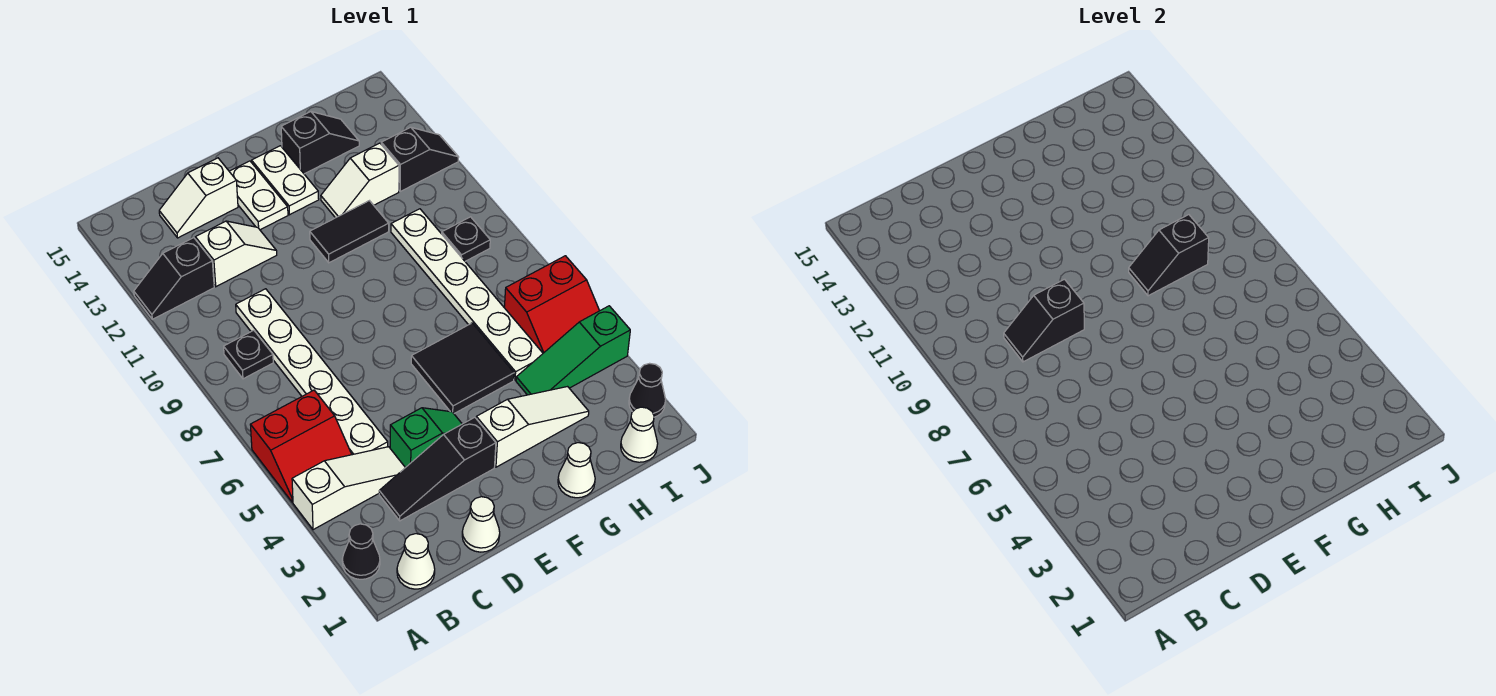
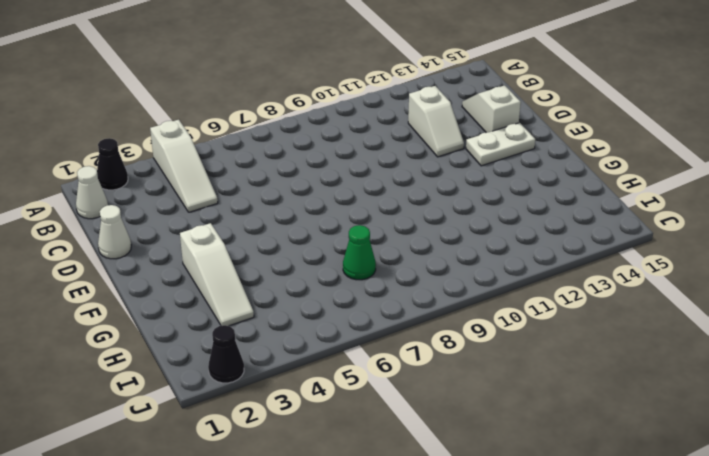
green 1x1 cone [343,225,376,280] -> white 1x6 plate [391,209,543,380]
none -> red 2x2 slope [250,390,352,502]
none -> black 1x2 slope [134,238,214,319]
none -> black 1x1 plate [224,330,273,379]

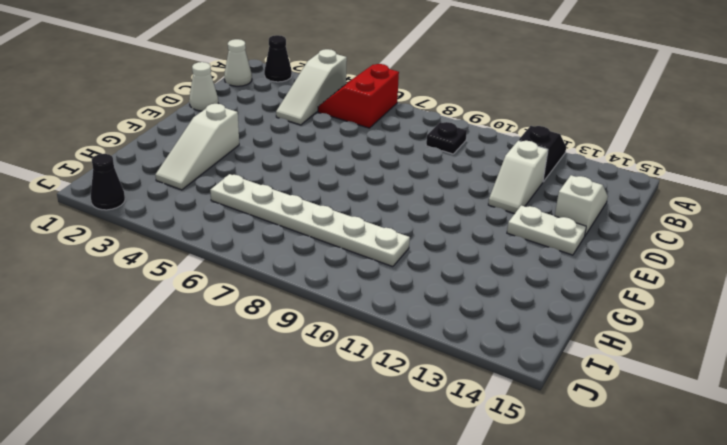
none -> black 1x3 slope [379,417,496,521]
none -> white 1x6 plate [236,289,388,455]
none -> green 1x2 slope [390,408,462,468]

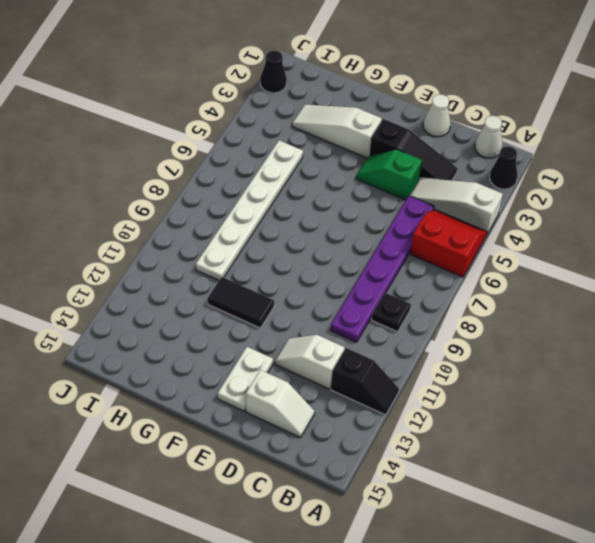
purple 1x6 plate [331,196,434,342] -> white 1x6 plate [236,289,388,455]
none -> black 2x2 tile [411,323,514,413]
none -> white 1x2 plate [252,146,319,215]
none -> white 1x1 cone [558,443,595,498]

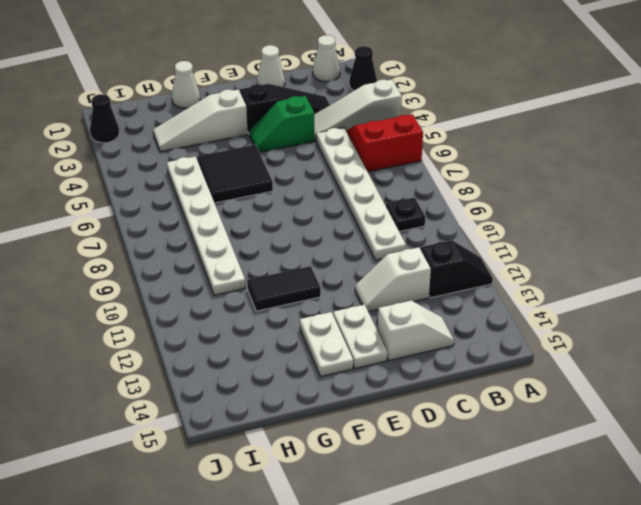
none -> white 1x2 slope [321,143,399,218]
none -> black 1x2 slope [281,112,359,174]
none -> green 1x3 slope [516,306,630,395]

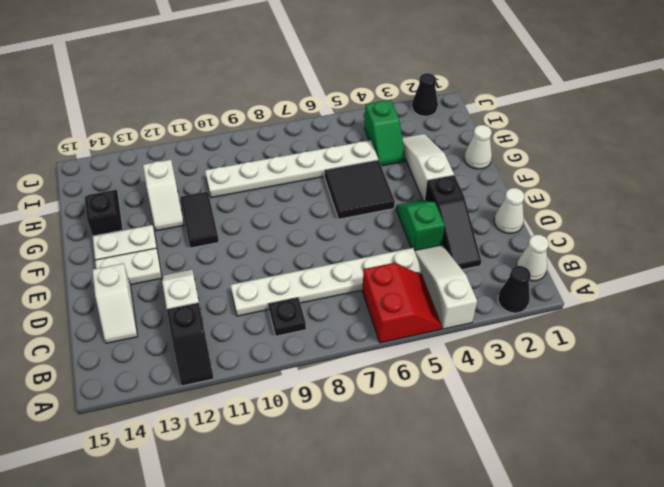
green 1x2 slope [364,100,405,166] -> green 1x3 slope [516,306,630,395]
none -> white 1x1 cone [621,407,658,462]
none -> red 2x2 slope [504,256,599,353]
none -> black 1x1 plate [442,217,490,261]

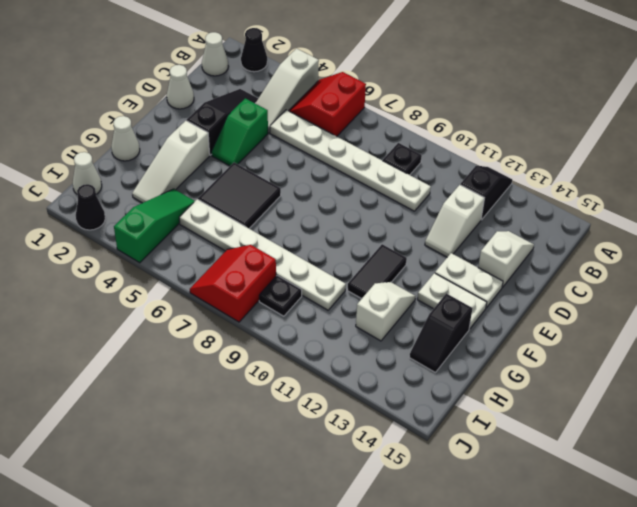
red 2x2 slope [190,245,276,322] -> red 2x2 slope moved to [504,256,599,353]
none -> black 1x2 slope [381,127,459,191]
none -> black 1x2 slope [1004,279,1084,362]
none -> black 1x2 slope [1129,215,1209,296]

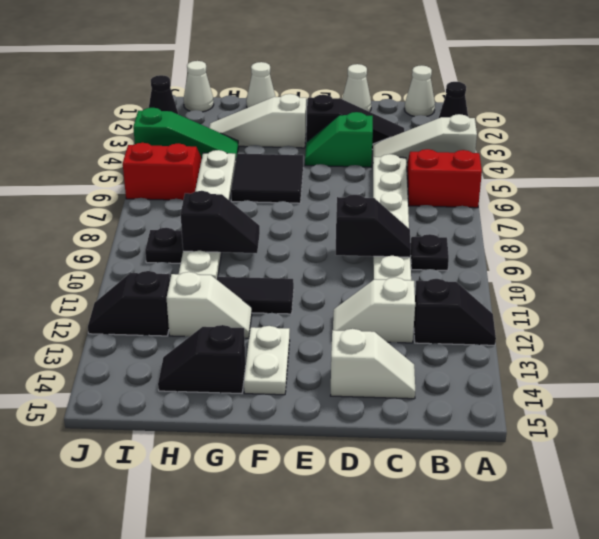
none -> white 1x2 plate [229,161,288,230]

